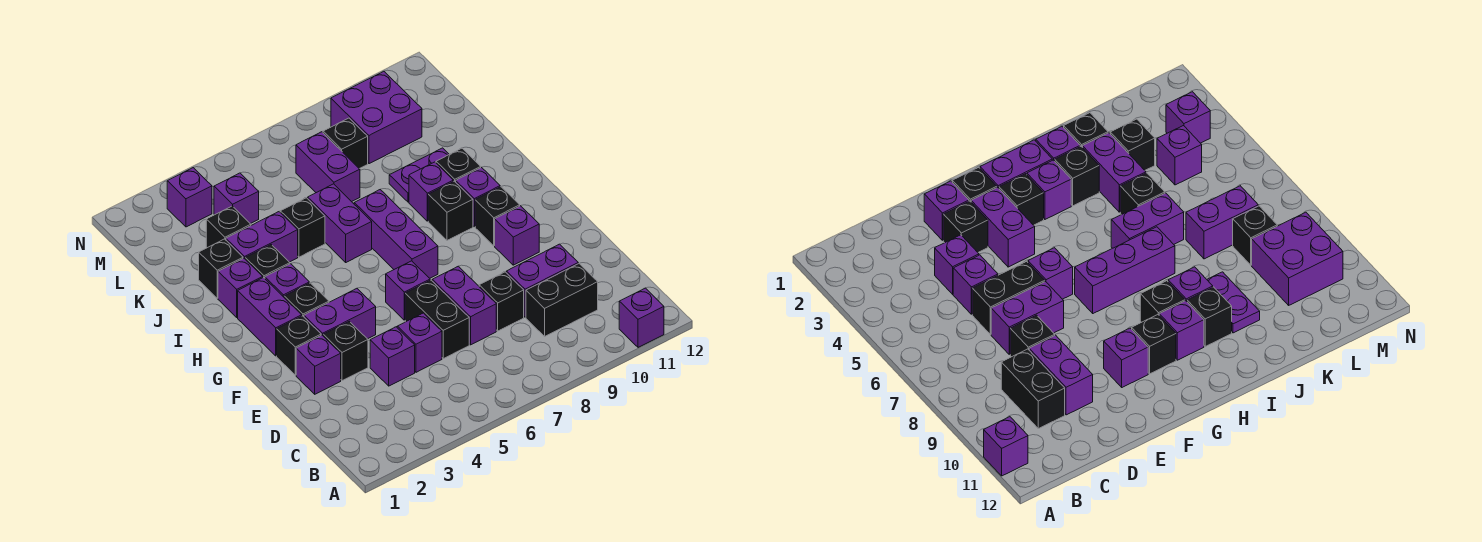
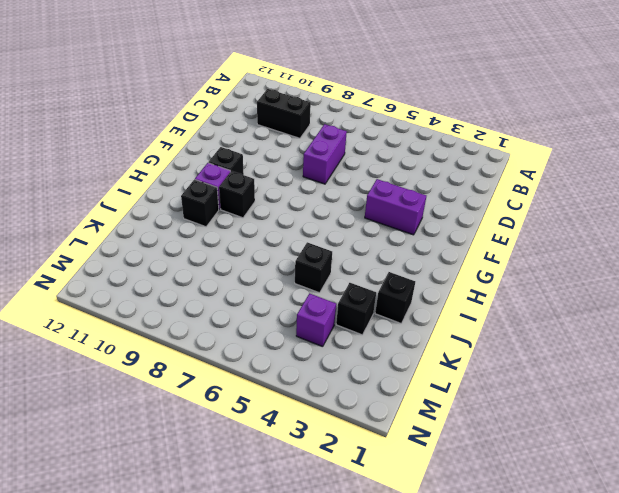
none -> purple 1x1 brick [619,288,664,347]
none -> purple 1x1 brick [370,327,415,386]
none -> purple 1x1 brick [397,313,442,372]
none -> black 1x2 brick [405,280,469,359]

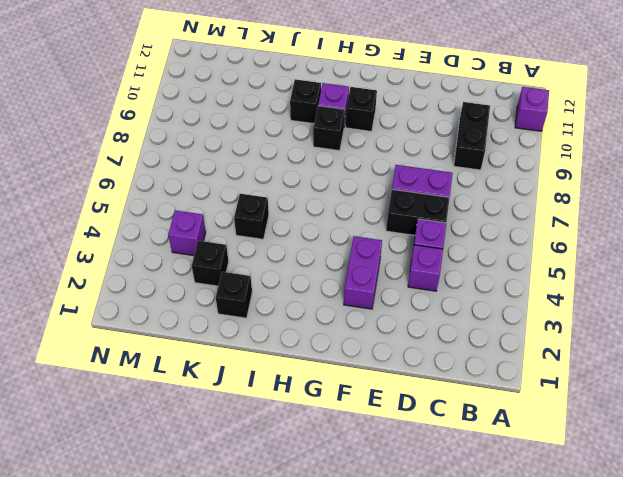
none -> black 1x1 brick [479,272,524,331]
none -> purple 1x2 brick [506,244,578,317]
none -> purple 1x1 brick [296,335,341,394]
none -> black 1x1 brick [323,321,368,381]

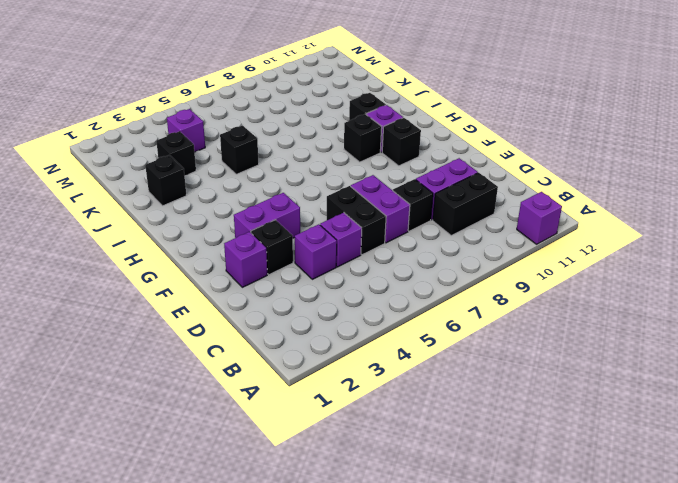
none -> black 1x1 brick [277,316,321,375]
none -> purple 1x1 brick [386,261,430,320]
none -> purple 1x1 brick [495,206,539,265]
none -> purple 1x2 brick [238,278,302,356]

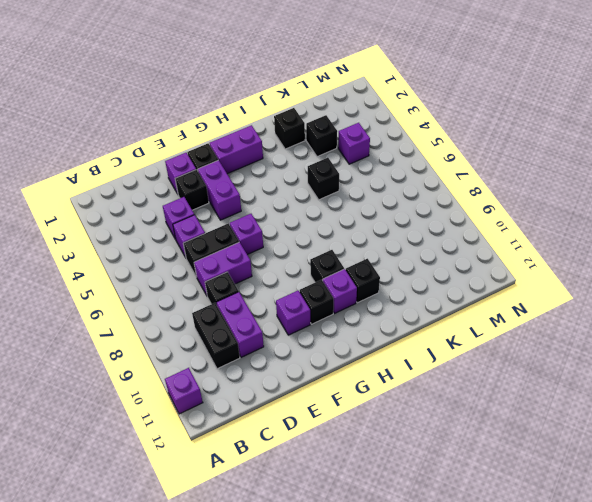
none -> black 1x1 brick [284,283,329,317]
none -> purple 1x3 brick [354,190,438,278]
none -> purple 1x1 brick [265,264,309,297]
none -> purple 1x1 brick [218,258,263,317]

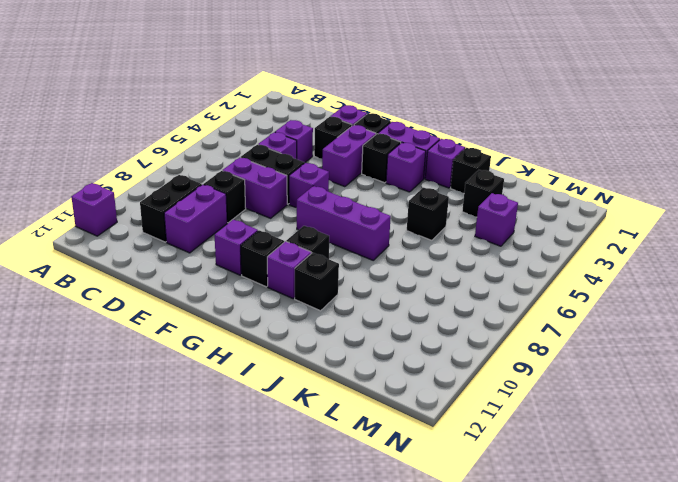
none -> black 1x1 brick [245,245,290,278]
none -> purple 1x2 brick [308,184,372,262]
none -> purple 1x1 brick [409,162,453,221]
none -> purple 1x2 brick [226,212,298,262]

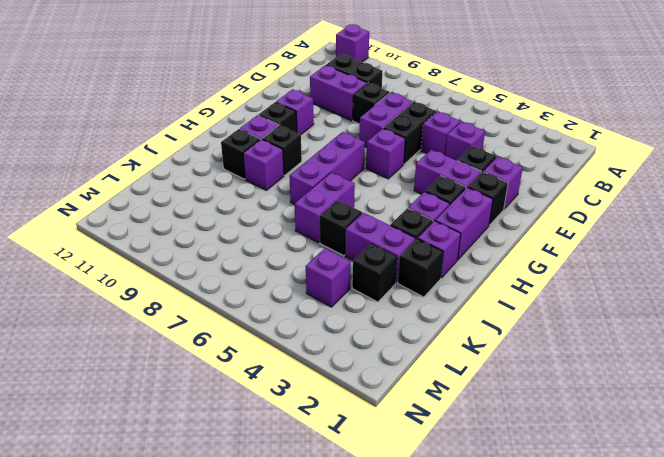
none -> purple 1x2 plate [389,148,449,202]
none -> purple 1x2 brick [296,132,360,202]
none -> black 1x1 brick [323,118,368,169]
none -> purple 2x2 brick [331,71,422,164]

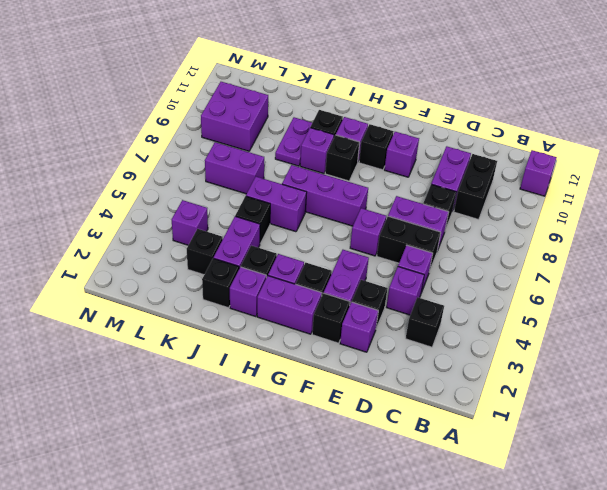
black 1x1 brick [405,297,444,347] -> black 1x1 brick moved to [323,118,368,169]
none -> purple 1x1 brick [167,168,212,227]

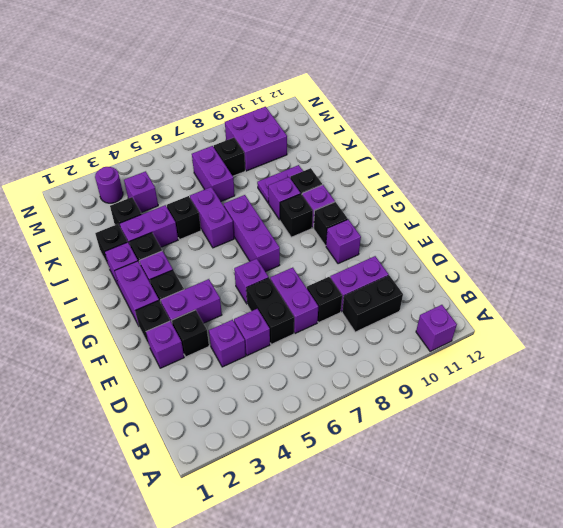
purple 1x1 round brick [95,167,123,203] -> purple 1x1 brick [167,168,212,227]

